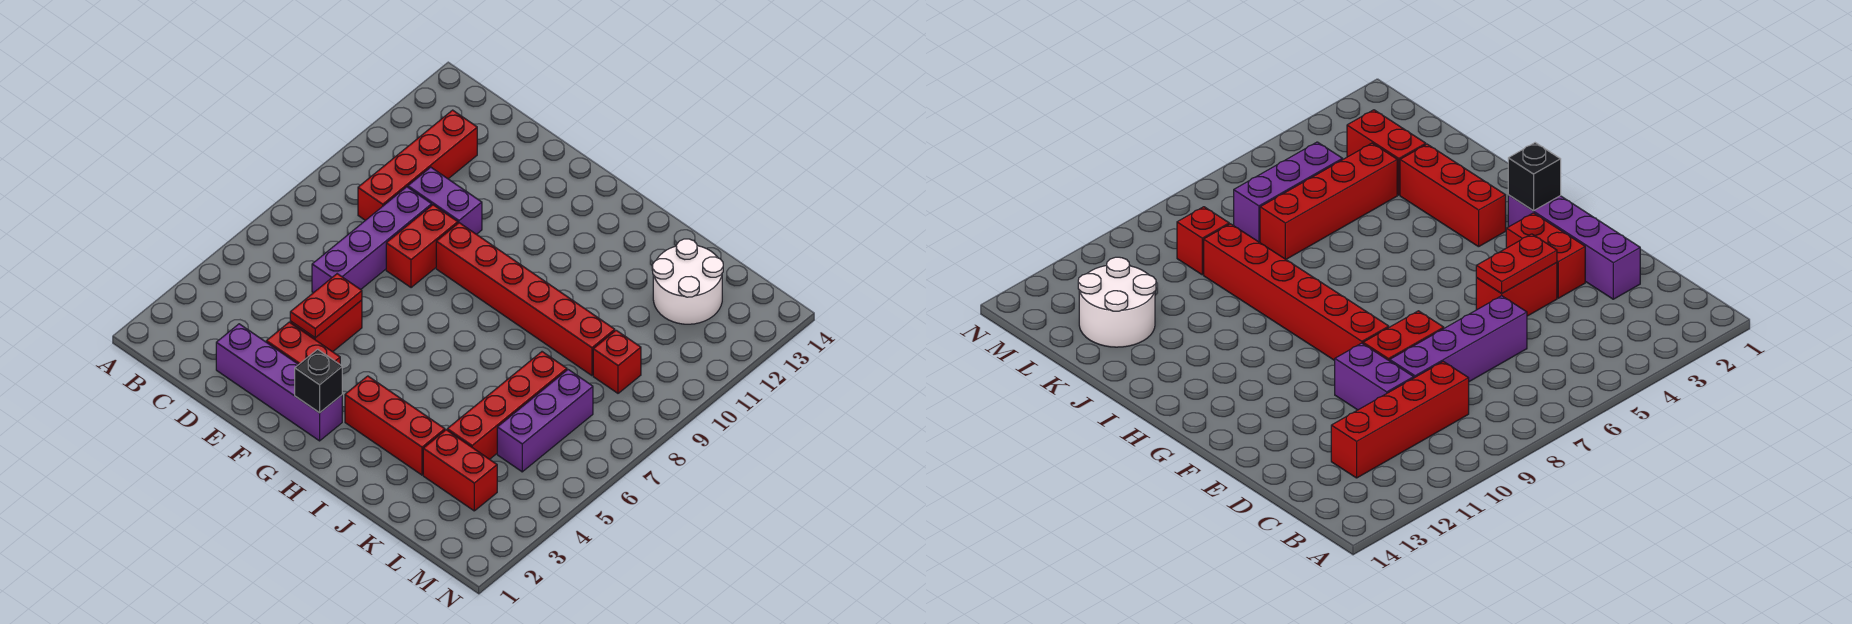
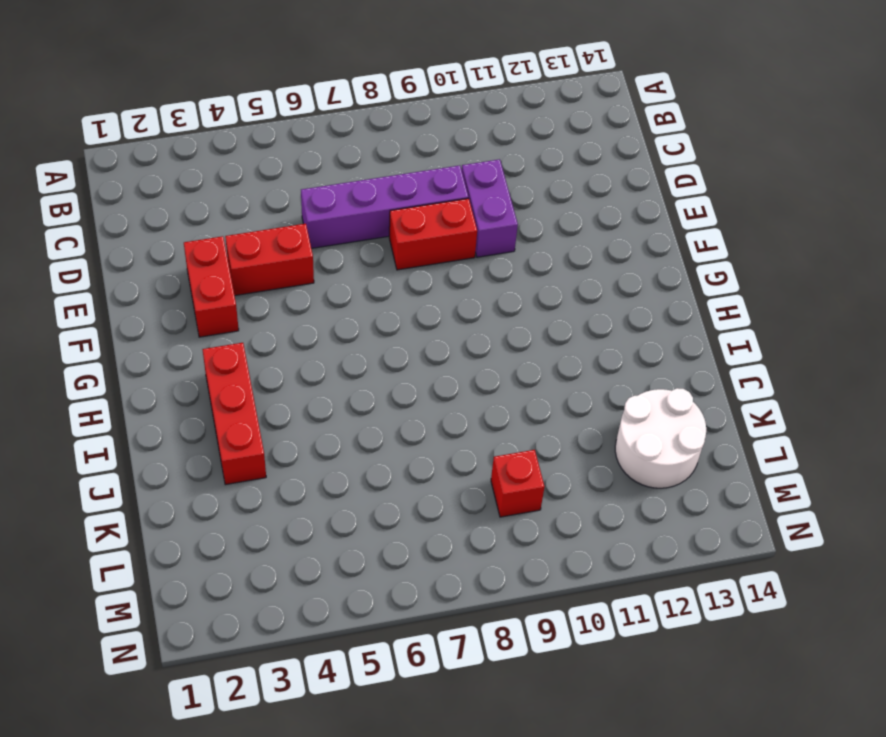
none -> red 1x4 brick [358,110,477,220]
none -> purple 1x4 brick [216,324,342,441]
none -> red 1x6 brick [436,223,615,376]

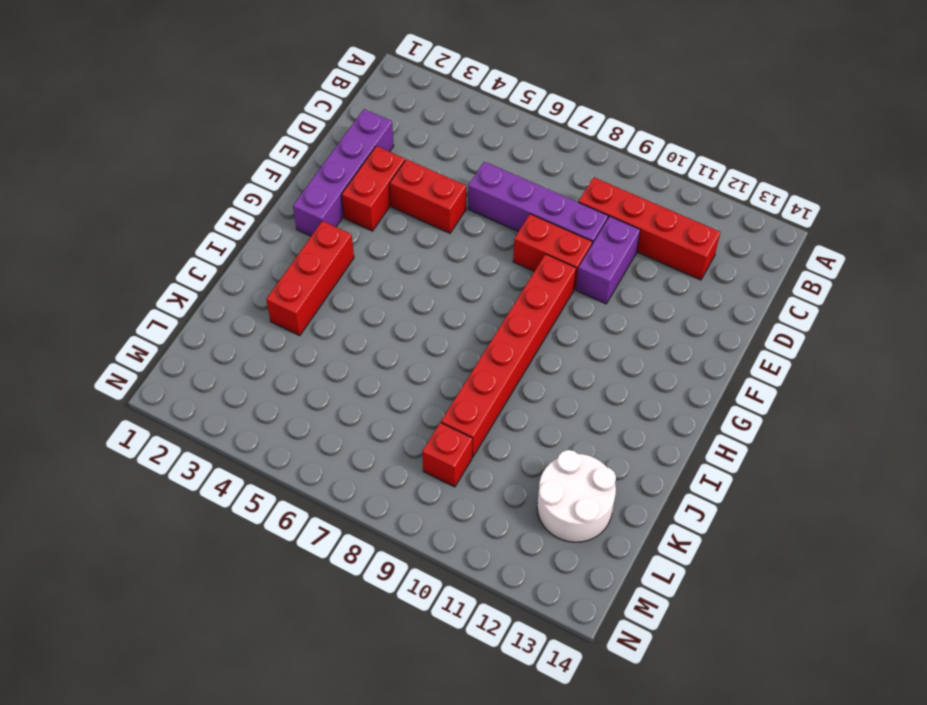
none -> red 1x2 brick [423,430,497,511]
none -> red 1x4 brick [447,352,567,459]
none -> purple 1x3 brick [497,370,593,472]

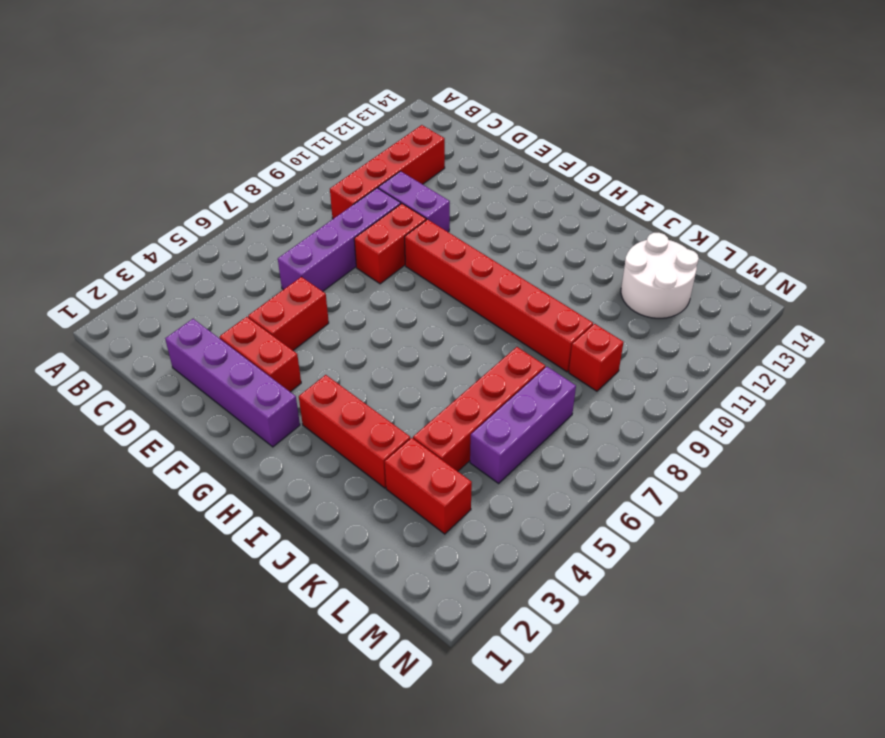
none -> red 1x2 plate [290,274,362,338]
none -> black 1x1 brick [295,349,342,413]

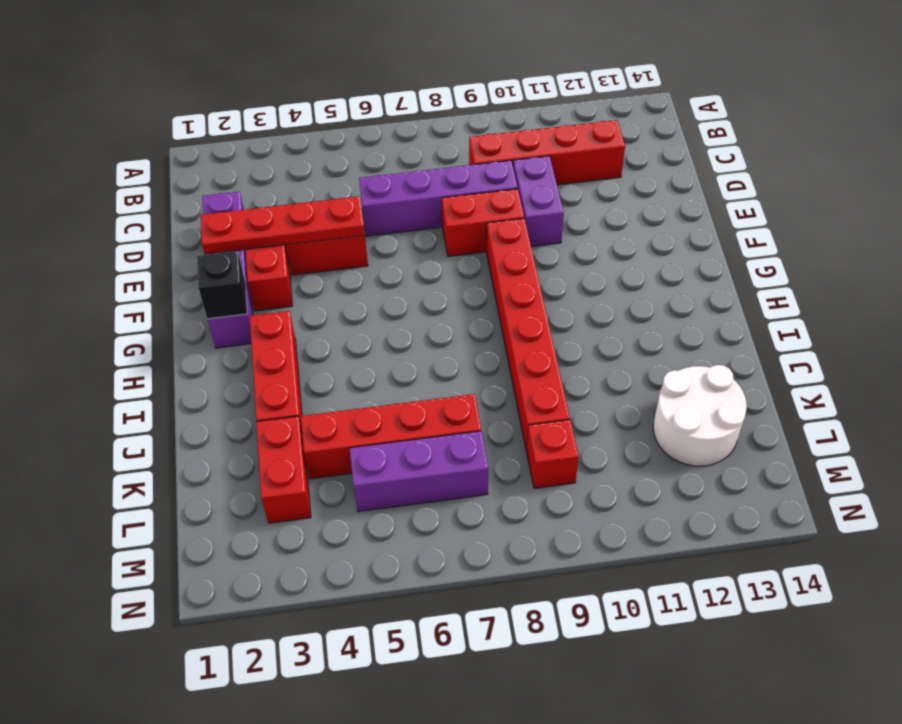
red 1x4 plate [201,196,365,254] -> red 1x2 plate [290,274,362,338]

